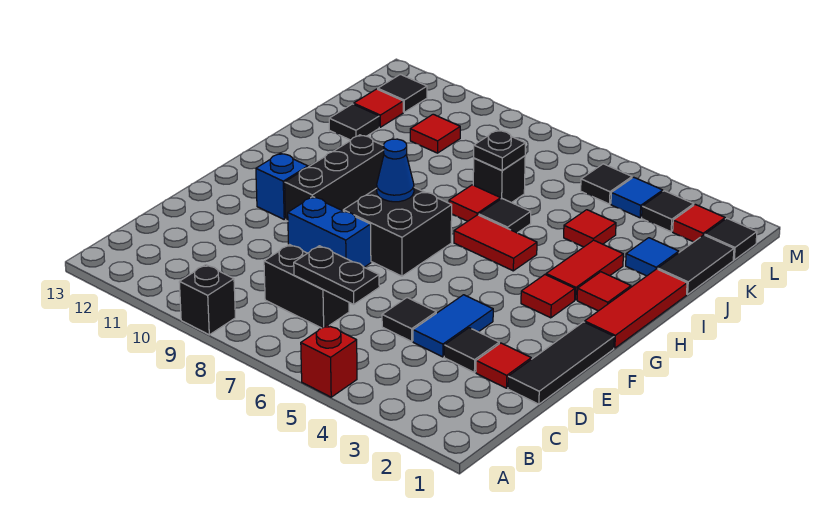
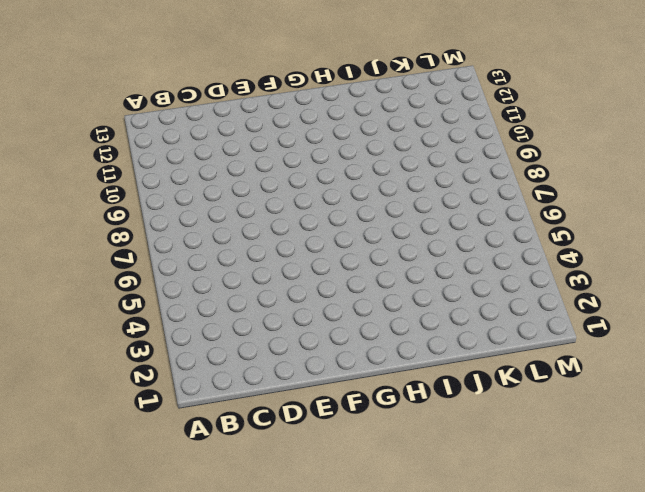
none -> red 1x1 brick [301,325,357,397]
none -> black 1x1 brick [179,265,235,335]
none -> black 1x2 brick [264,245,349,328]
none -> black 1x3 tile [508,322,614,404]

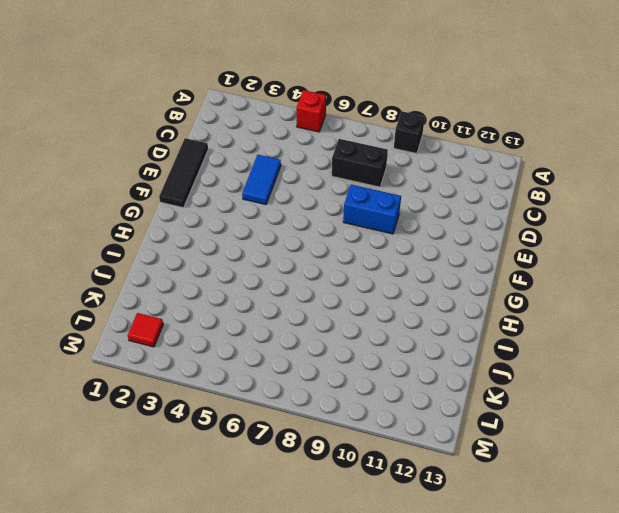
none -> red 1x1 tile [476,343,531,388]
none -> black 1x1 tile [444,328,499,372]
none -> black 1x1 tile [382,298,436,341]
none -> black 2x2 brick [343,187,452,276]

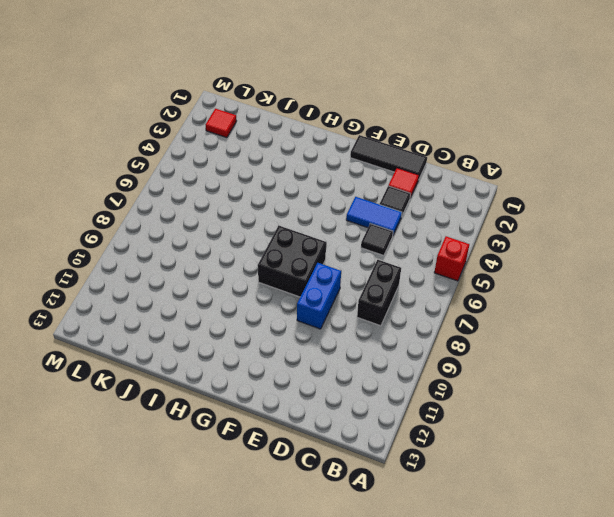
none -> black 1x1 brick [179,265,235,335]
none -> black 1x3 brick [285,135,384,221]
none -> blue 1x1 brick [256,153,308,219]
none -> red 1x3 tile [585,269,687,348]

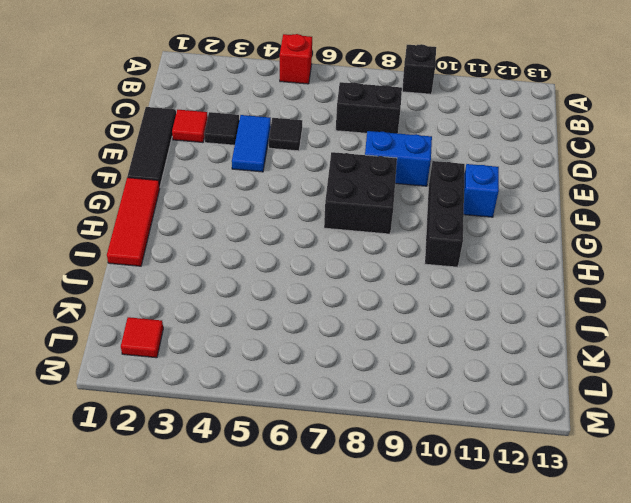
none -> red 1x1 tile [521,275,575,318]
none -> red 1x1 tile [577,272,631,311]
none -> red 1x2 tile [546,240,623,300]
none -> red 1x2 tile [454,215,537,271]

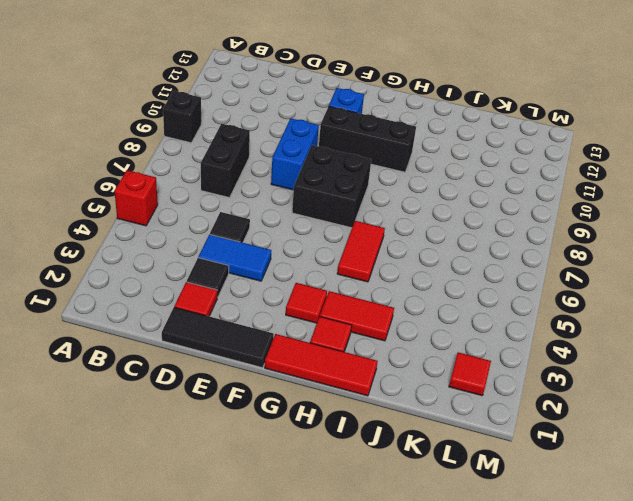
none -> black 1x1 tile [479,199,531,233]
none -> red 1x1 tile [449,185,501,221]
none -> black 1x2 tile [658,235,734,294]
none -> blue 1x1 tile [626,238,679,276]

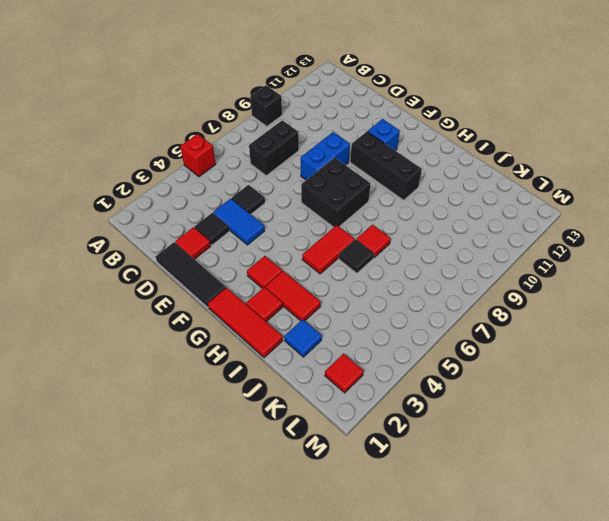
none -> black 1x2 tile [658,235,734,294]
none -> red 1x1 tile [564,210,616,247]
none -> black 1x1 brick [473,156,525,203]
none -> black 1x1 tile [329,104,379,140]

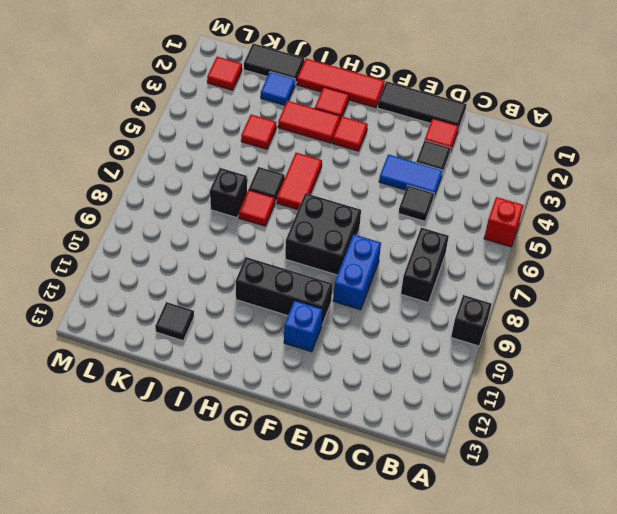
none -> red 1x1 tile [410,114,460,153]
none -> red 1x1 tile [354,89,403,127]
none -> black 1x1 tile [705,218,757,260]
none -> black 1x1 tile [642,191,694,232]

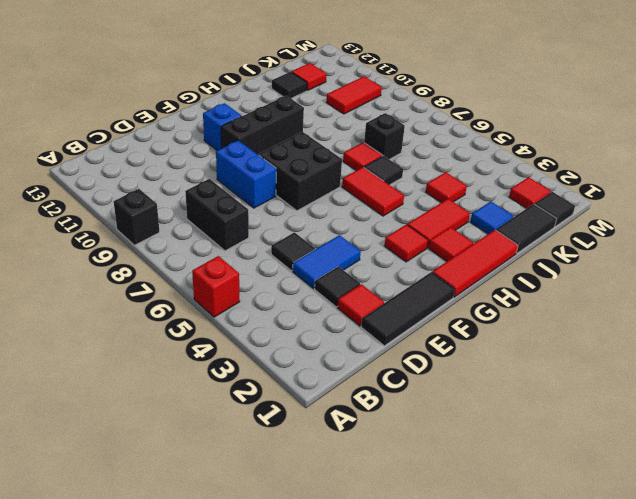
red 1x2 tile [327,76,382,114] -> red 1x1 tile [410,114,460,153]
none -> black 1x1 tile [642,191,694,232]
none -> blue 1x1 tile [611,177,663,218]
none -> black 1x1 tile [581,164,632,204]
none -> black 1x1 tile [378,74,427,112]

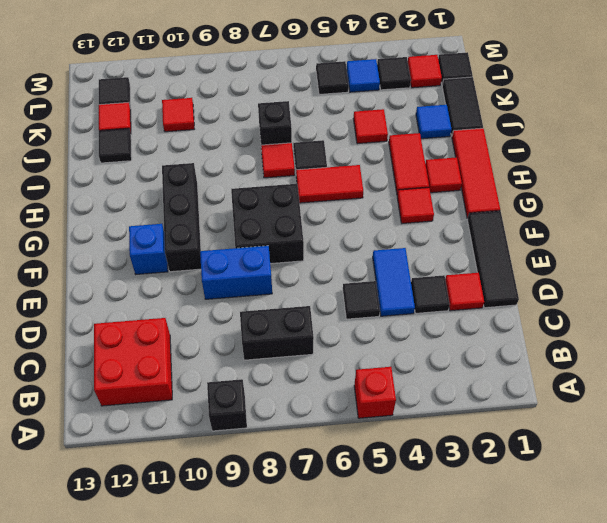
red 2x2 brick [94,318,172,406] -> none
none -> black 1x2 plate [294,246,379,304]
none -> blue 1x1 cone [377,139,414,202]
none -> black 1x1 plate [474,130,525,170]

